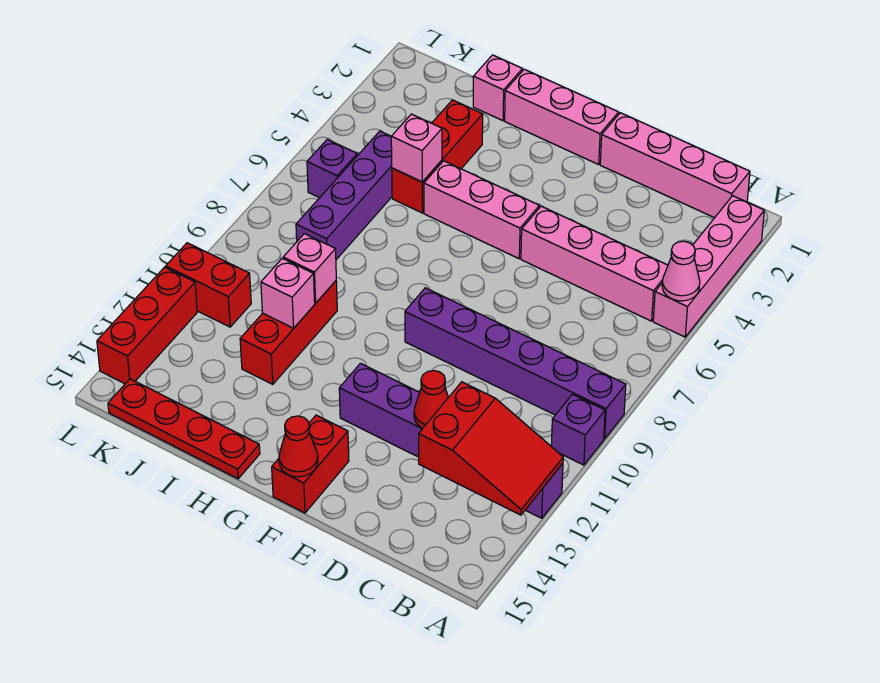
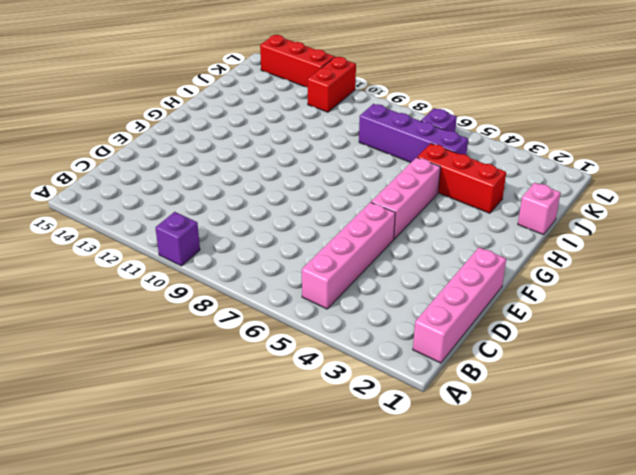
none -> pink 1x4 brick [653,196,764,337]
none -> purple 1x6 brick [405,288,626,439]
none -> purple 1x6 brick [339,363,563,518]

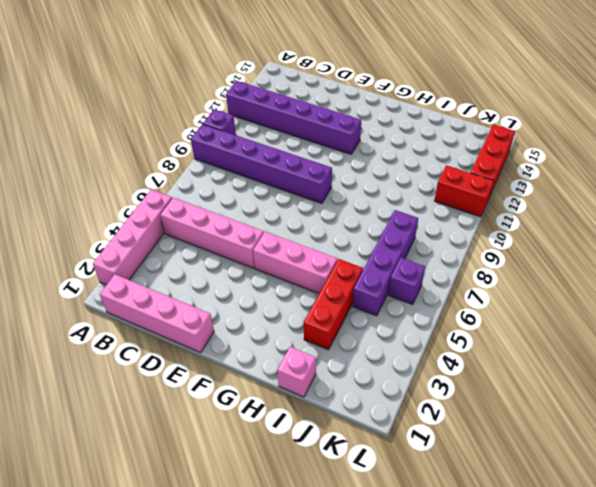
none -> pink 1x3 brick [505,69,619,164]
none -> red 1x2 brick [272,415,349,513]
none -> red 1x4 plate [108,379,260,479]

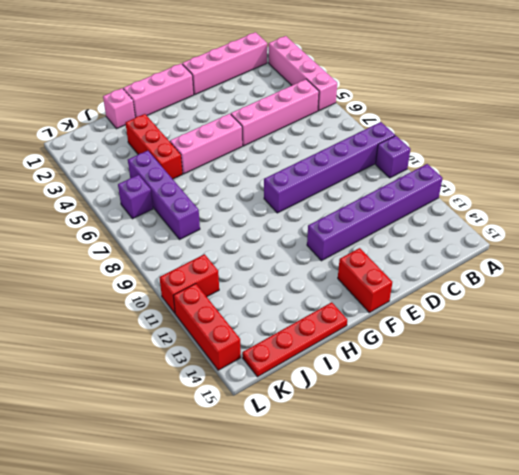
none -> red 1x3 brick [240,281,337,384]
none -> pink 1x1 cone [662,241,700,301]
none -> red 2x3 slope [419,382,563,515]

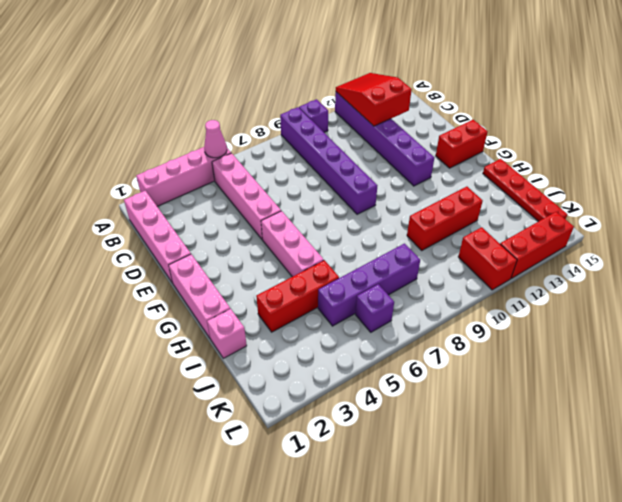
none -> red 1x1 cone [414,371,448,429]
none -> red 1x1 cone [279,416,318,477]
none -> pink 1x1 brick [391,114,442,182]

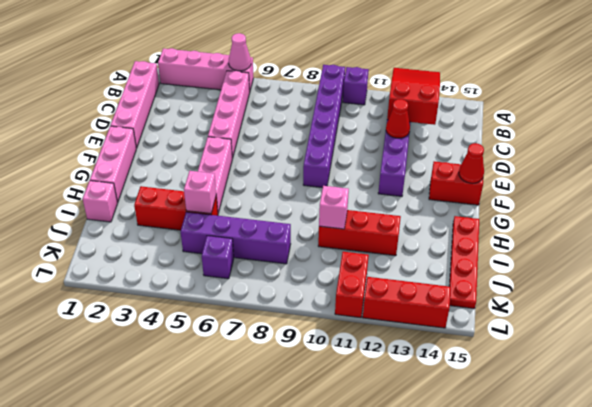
none -> pink 1x1 brick [261,258,315,328]

